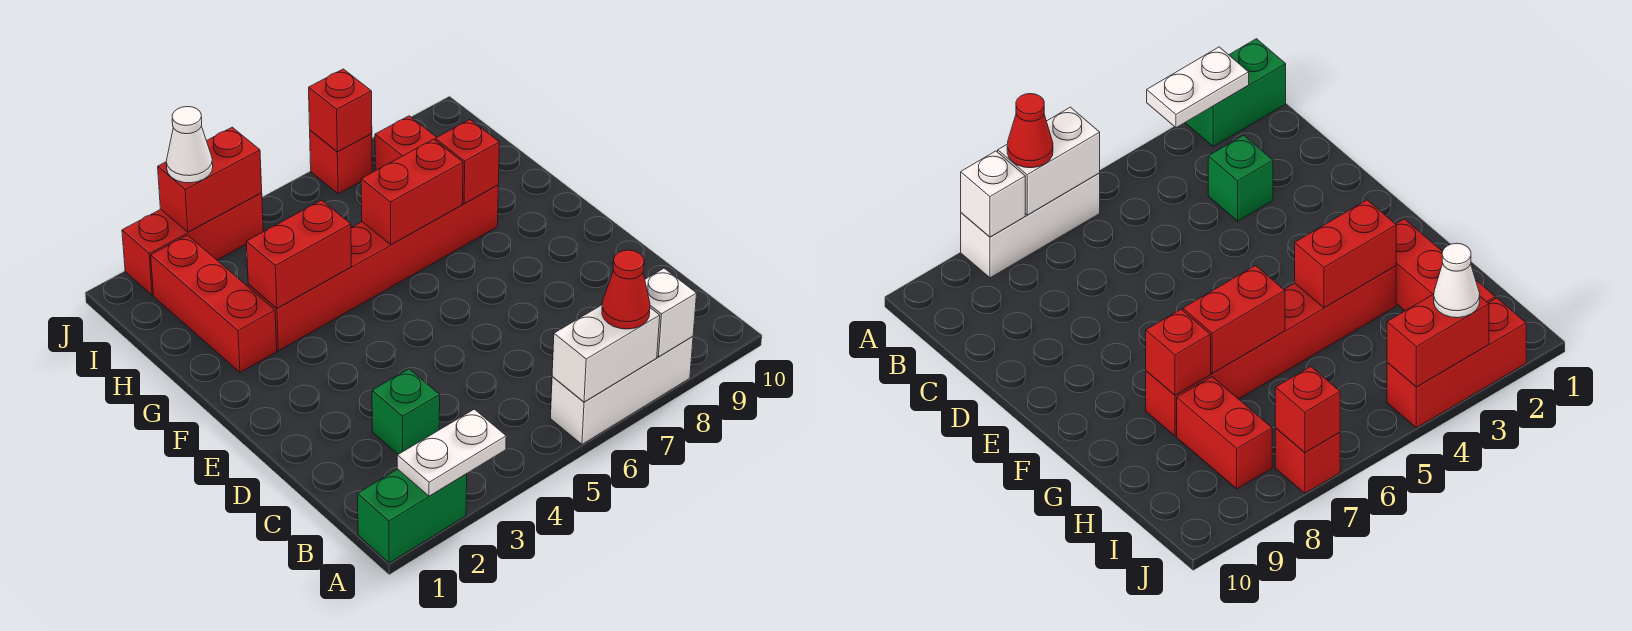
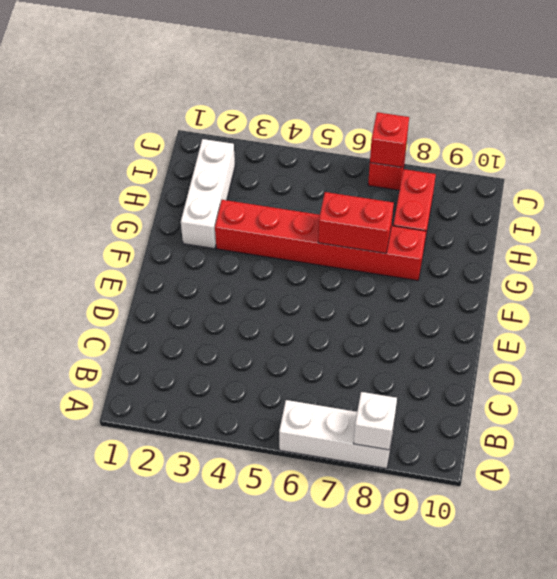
white 1x3 brick [181,139,235,249] -> red 1x3 brick [151,235,277,372]
none -> green 1x2 brick [357,469,467,563]
none -> green 1x1 brick [372,369,440,454]
none -> red 1x3 brick [122,193,263,295]

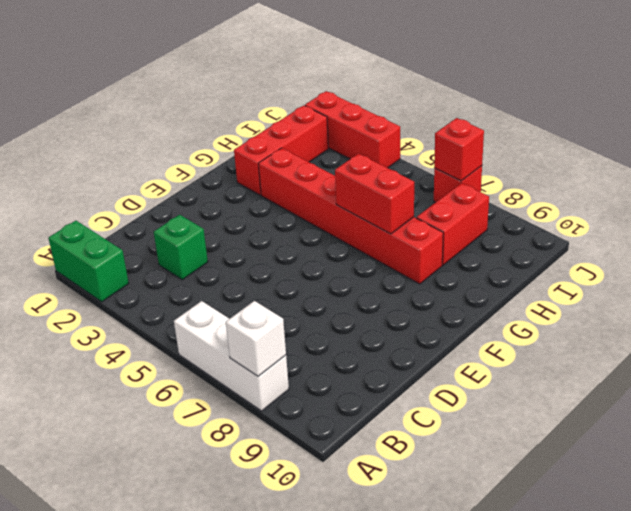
none -> white 1x2 plate [397,409,506,496]
none -> white 1x2 brick [552,305,660,402]
none -> red 1x2 brick [246,200,352,308]

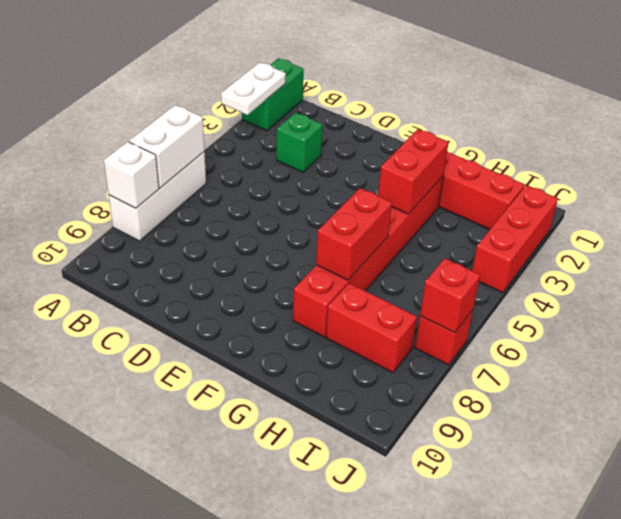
none -> red 1x1 brick [435,120,499,204]
none -> red 1x2 brick [158,127,262,232]
none -> red 1x1 cone [602,250,650,329]

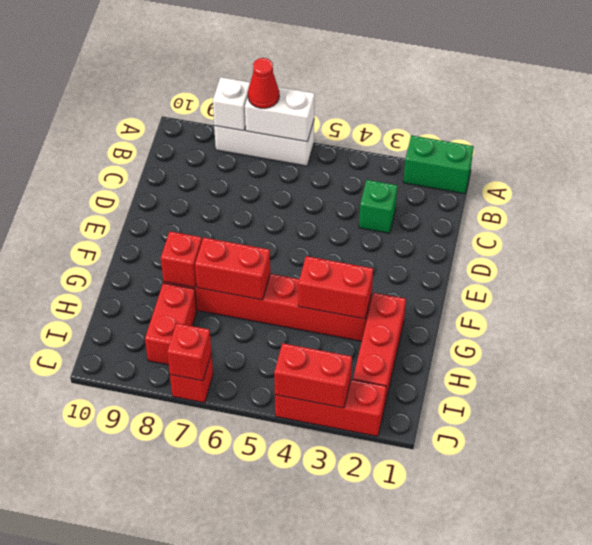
none -> white 1x2 plate [397,409,506,496]
none -> white 1x1 cone [166,107,213,183]

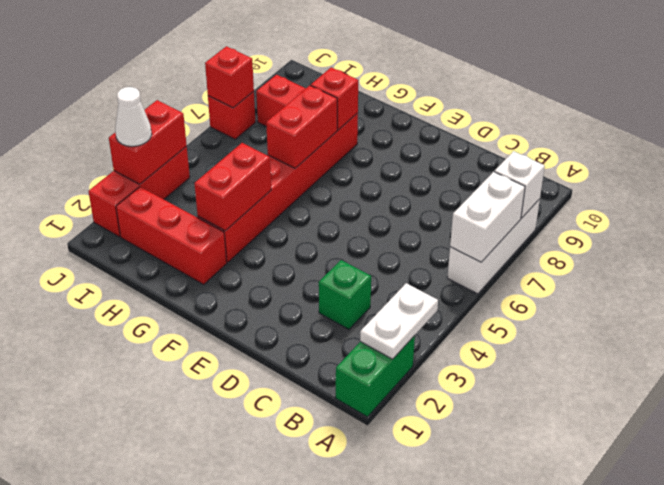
none -> red 1x1 cone [602,250,650,329]

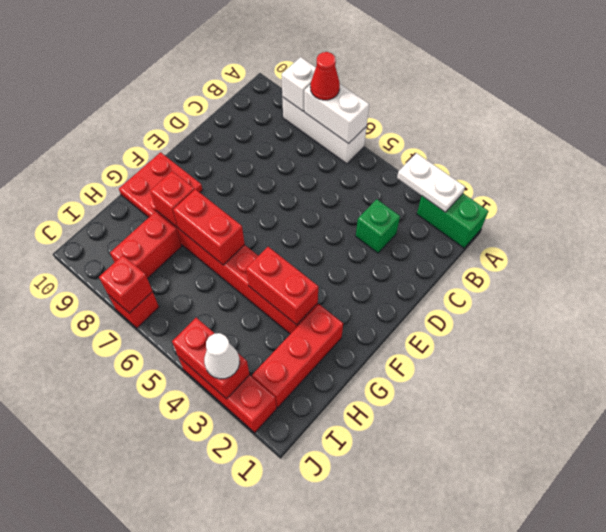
red 2x2 plate [119,152,202,217] -> none

